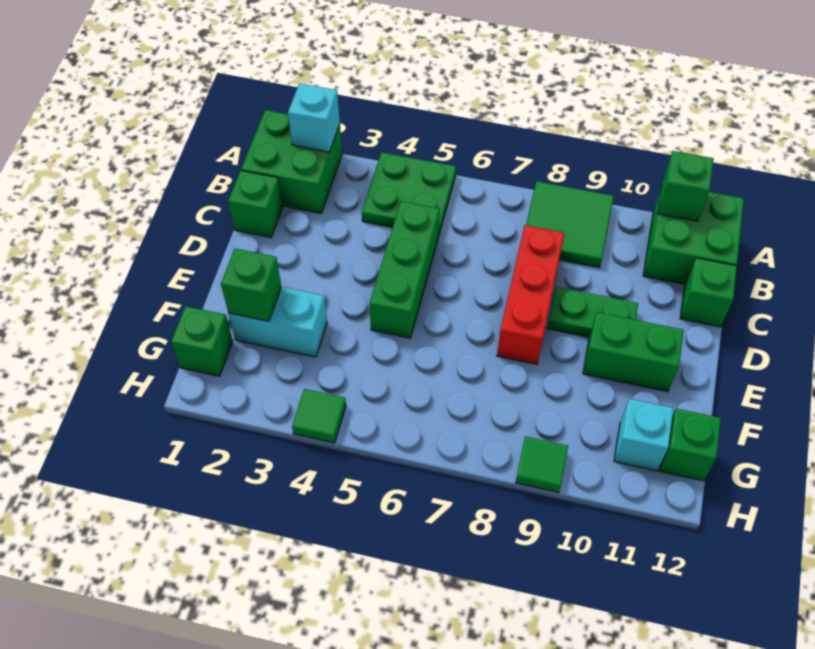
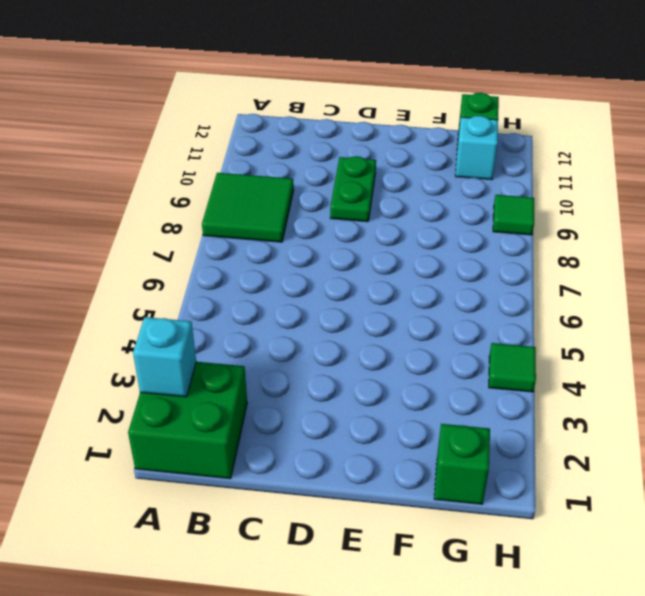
none -> green 2x2 plate [362,152,456,236]
none -> green 2x2 brick [643,186,744,284]
none -> green 1x1 brick [228,171,283,237]

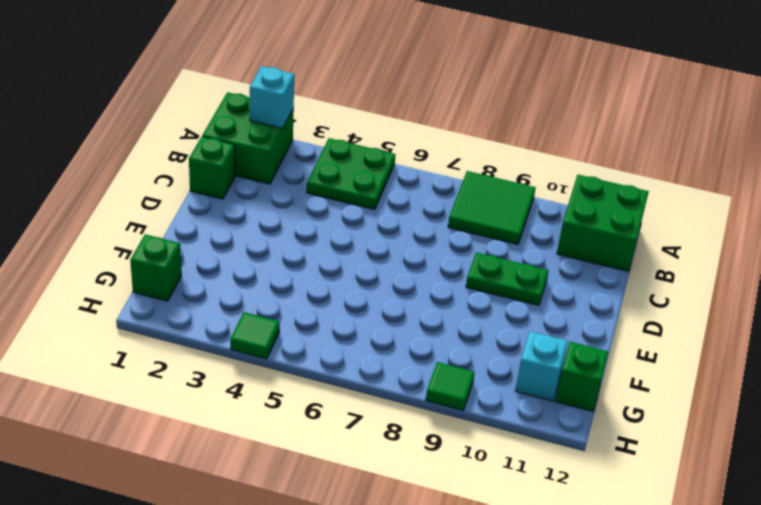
none -> green 1x3 brick [370,201,440,338]
none -> red 1x3 brick [497,225,564,364]
none -> green 1x1 brick [680,258,737,327]

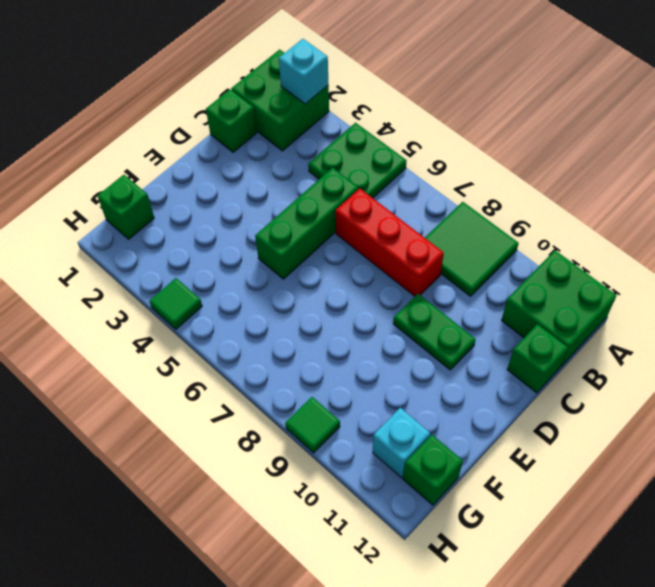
red 1x3 brick [335,188,444,296] -> red 1x3 brick turned to [497,225,564,364]
none -> green 1x2 brick [583,312,684,392]
none -> cyan 1x2 brick [229,287,327,357]
none -> green 1x1 brick [658,151,714,221]

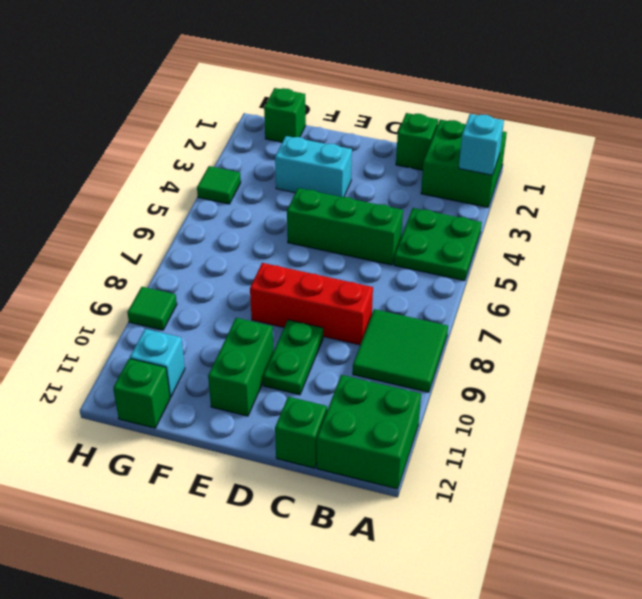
cyan 1x2 brick [275,136,352,197] -> cyan 1x2 brick turned to [229,287,327,357]
none -> green 1x1 brick [658,151,714,221]
none -> green 1x1 brick [221,249,281,321]

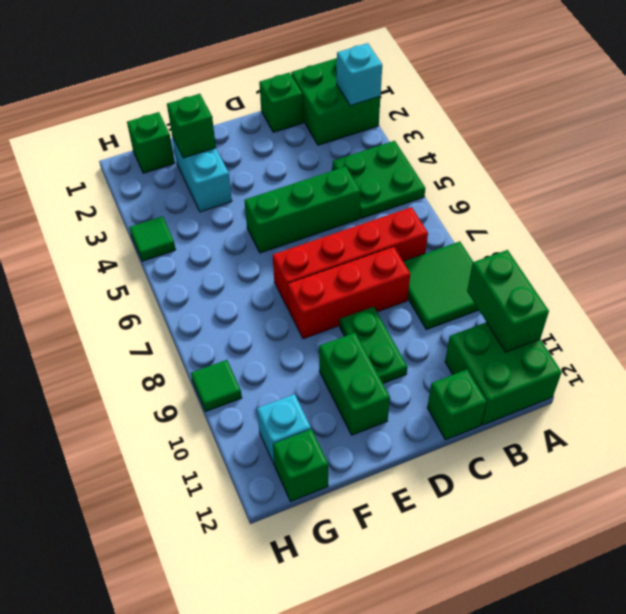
green 1x2 brick [467,250,549,352] -> green 1x1 brick [658,151,714,221]
red 1x4 brick [273,207,428,309] -> none

